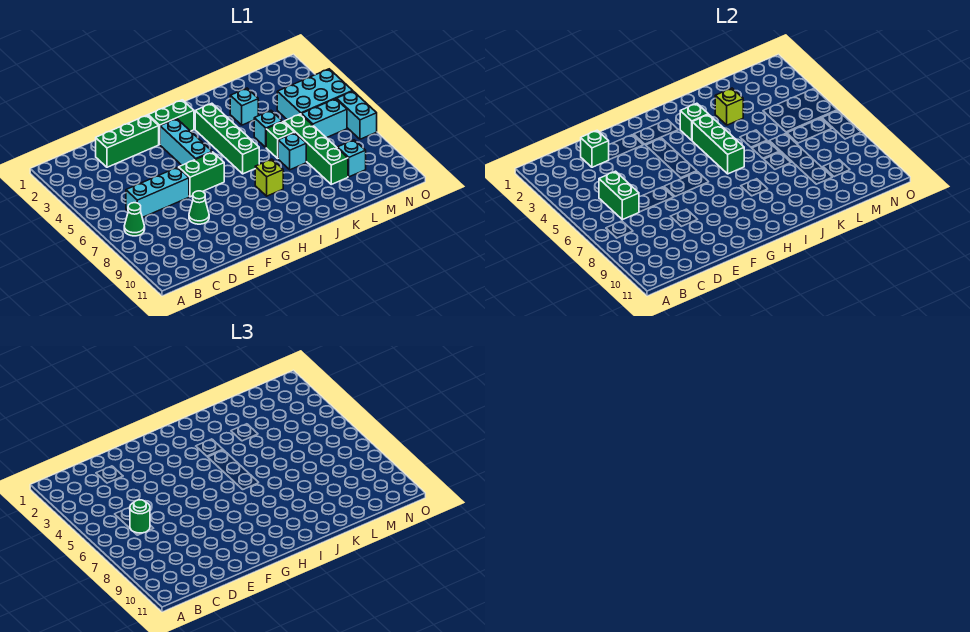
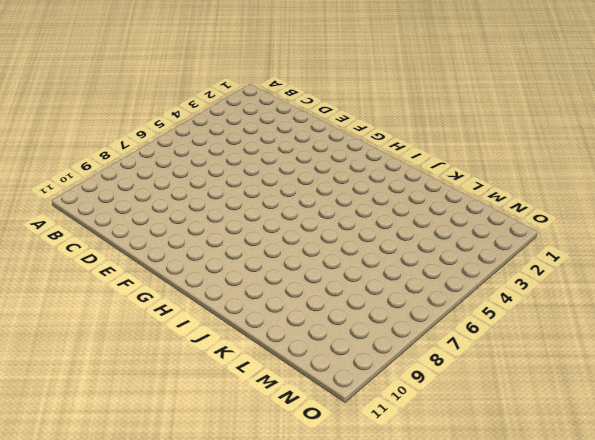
none -> green 1x1 cone [124,203,145,236]
none -> cyan 1x3 brick [126,167,189,218]
none -> green 1x3 brick [95,115,159,167]

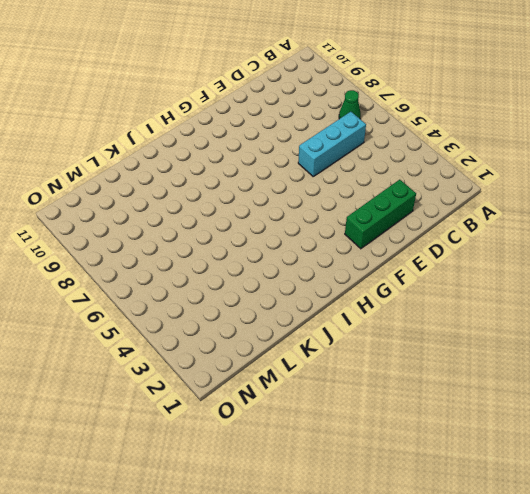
none -> green 1x1 cone [189,191,209,224]
none -> green 1x2 brick [179,152,224,197]
none -> green 1x2 brick [148,100,194,144]

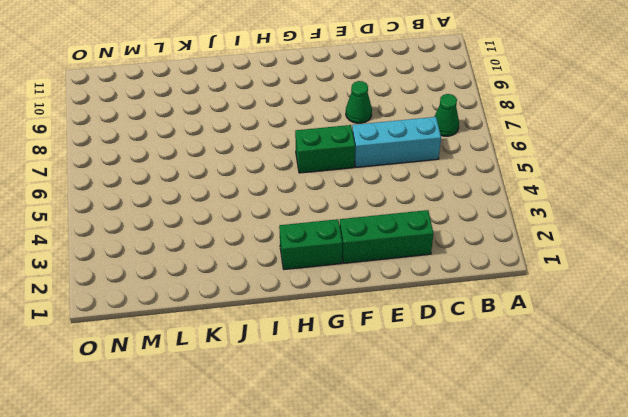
none -> cyan 1x3 brick [160,119,212,165]
none -> green 1x4 brick [195,103,259,174]
none -> lime 1x1 brick [255,159,283,196]

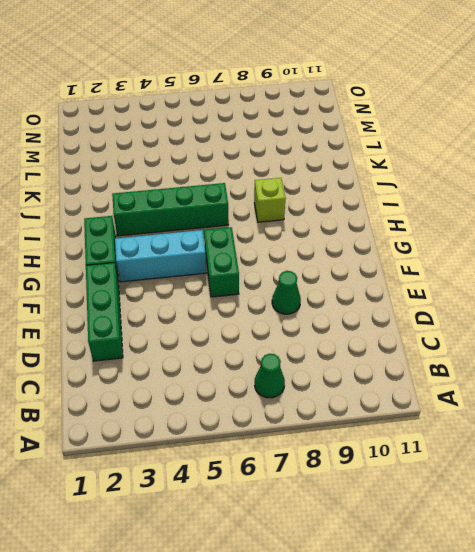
none -> cyan 1x3 brick [126,167,189,218]
none -> cyan 1x1 brick [230,88,258,125]
none -> cyan 1x1 brick [254,111,282,147]

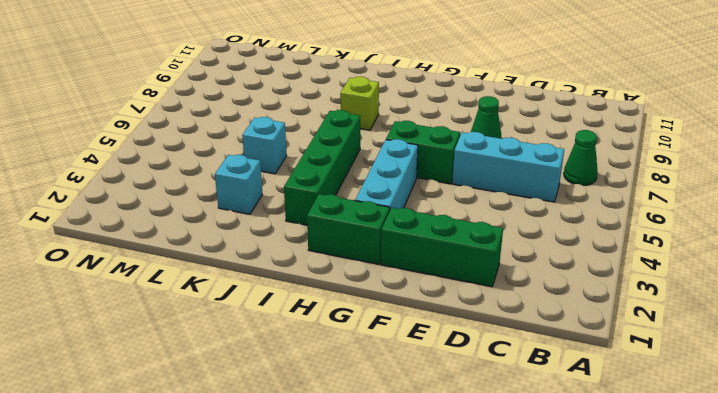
none -> green 1x1 brick [266,122,294,158]
none -> cyan 1x1 brick [278,133,306,170]
none -> green 1x4 brick [284,114,348,184]

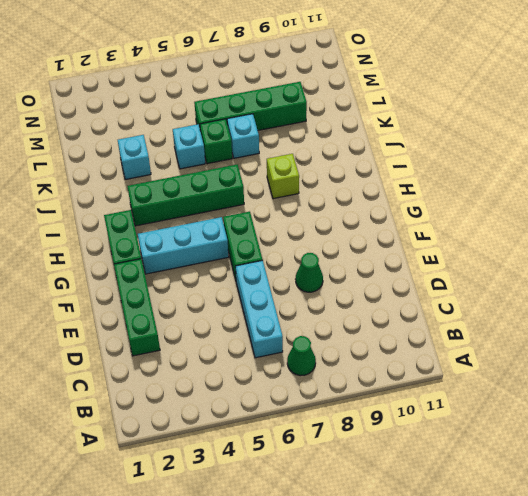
none -> cyan 2x3 brick [277,69,352,120]
none -> cyan 1x2 brick [301,99,347,138]
none -> cyan 1x1 brick [337,140,366,177]

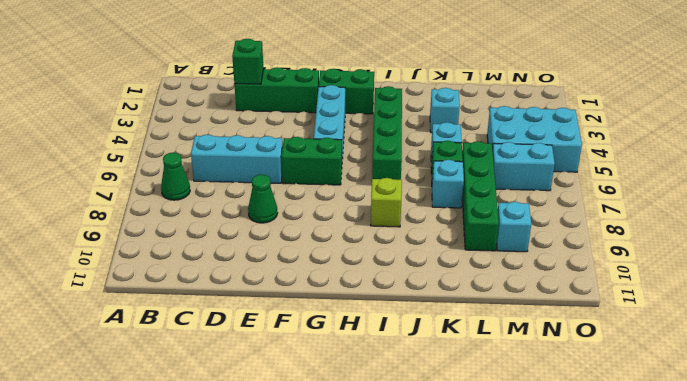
none -> cyan 1x2 brick [337,91,377,139]
none -> green 1x2 brick [599,171,639,220]
none -> green 1x1 brick [680,103,708,140]

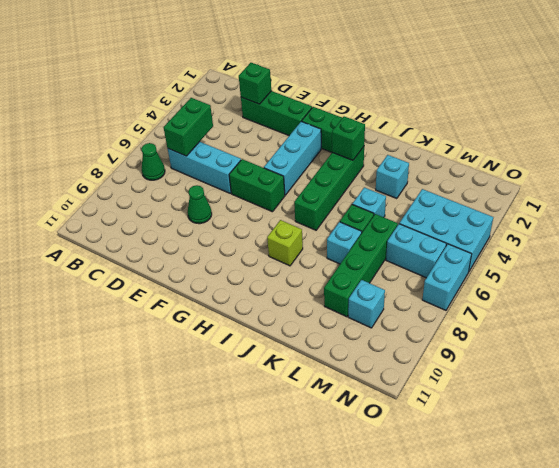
none -> green 1x3 brick [692,114,744,174]
none -> lime 1x1 brick [715,88,743,125]
none -> green 1x1 round brick [130,500,150,533]

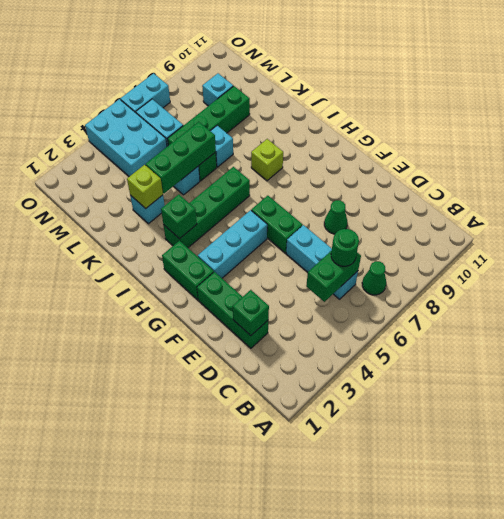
green 1x3 brick [146,122,216,194] -> green 1x3 brick moved to [692,114,744,174]

